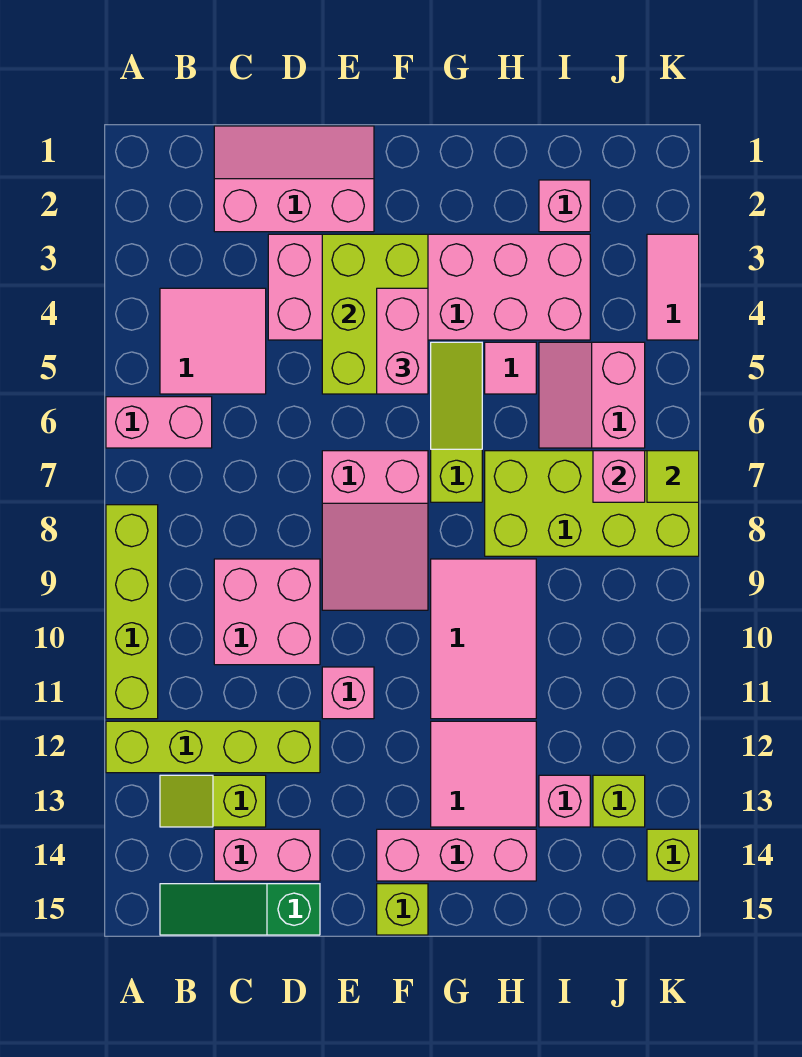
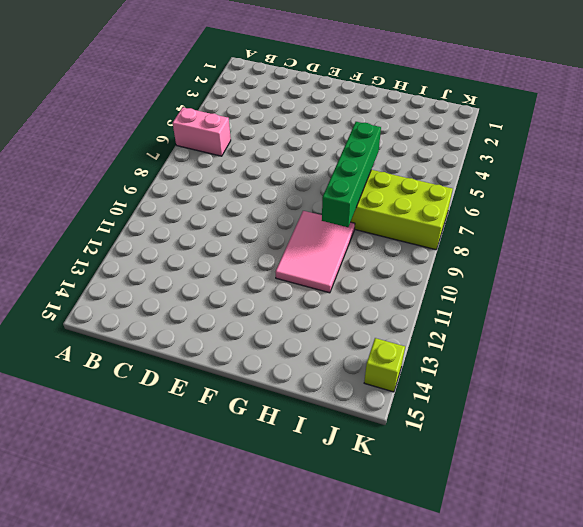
green 1x4 brick [322,122,381,227] -> none
none -> lime 1x4 brick [106,505,158,719]
none -> lime 1x4 brick [106,721,320,773]
none -> pink 2x2 tile [160,288,266,394]

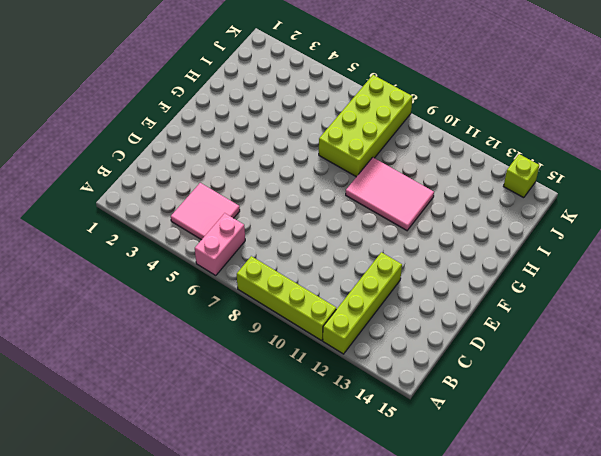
none -> lime 1x2 slope [160,775,266,827]
none -> green 1x3 slope [160,884,320,935]
none -> pink 2x3 slope [214,126,374,232]

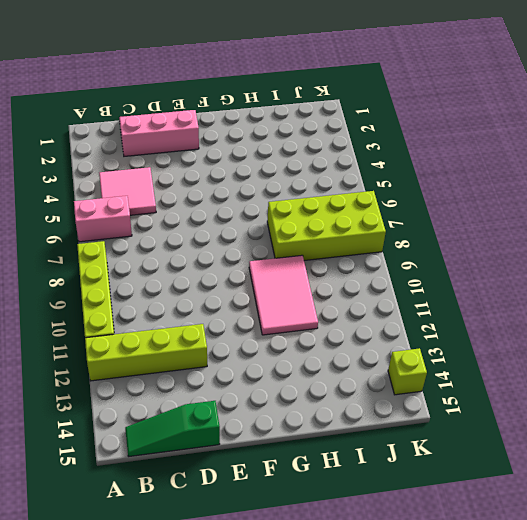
none -> lime 1x2 slope [160,775,266,827]
none -> pink 2x2 brick [214,559,320,665]
none -> pink 1x2 brick [214,829,320,881]

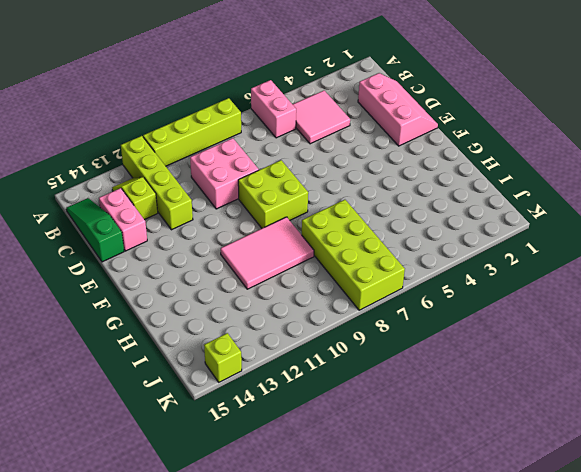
lime 2x2 brick [238,160,308,228] -> pink 2x3 slope [322,451,428,610]
none -> pink 2x6 brick [268,234,590,340]
none -> pink 1x1 brick [322,667,374,719]
none -> pink 1x3 brick [377,829,536,881]

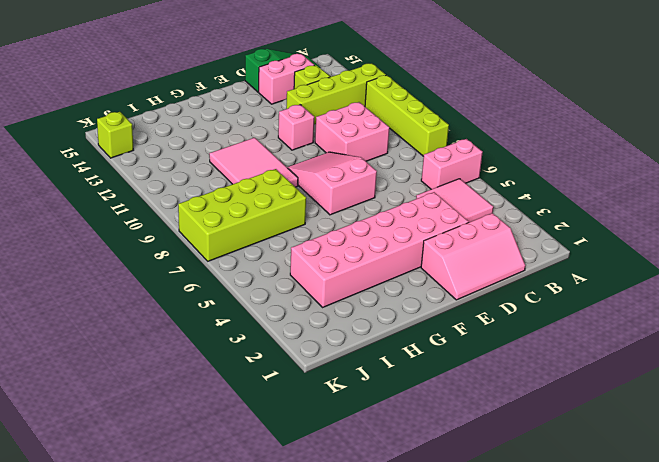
none -> pink 1x3 brick [377,829,536,881]
none -> lime 1x1 brick [377,884,428,935]
none -> lime 1x3 slope [431,342,482,502]

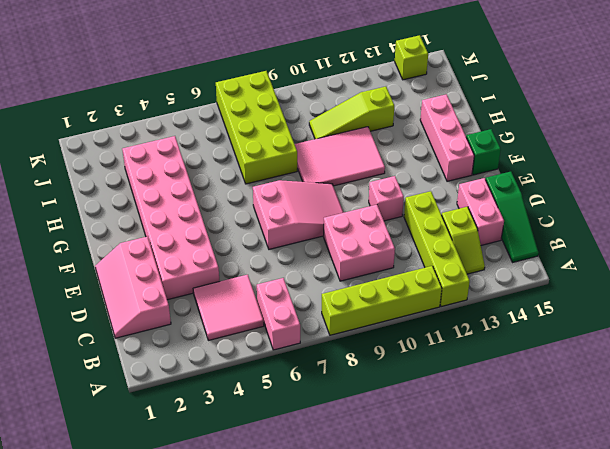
green 1x1 brick [466,129,501,175] -> lime 1x1 brick [377,884,428,935]
lime 1x3 slope [309,87,394,139] -> lime 1x3 slope moved to [431,342,482,502]
none -> pink 2x2 tile [431,721,536,827]
none -> pink 1x1 tile [485,342,536,394]
none -> pink 1x1 brick [539,180,590,232]

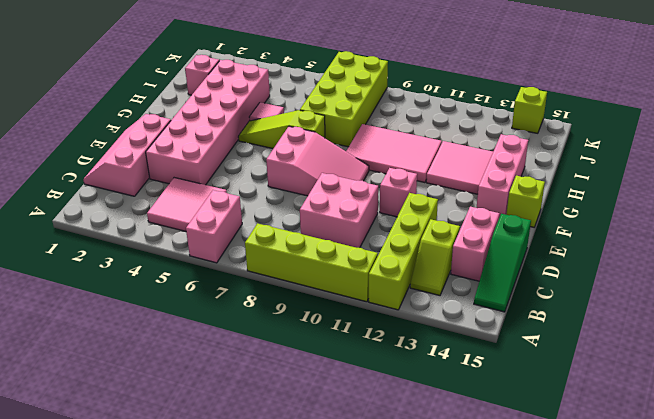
none -> pink 2x2 slope [539,342,645,448]
none -> pink 1x1 brick [539,775,590,827]
none -> lime 1x1 brick [593,775,645,827]

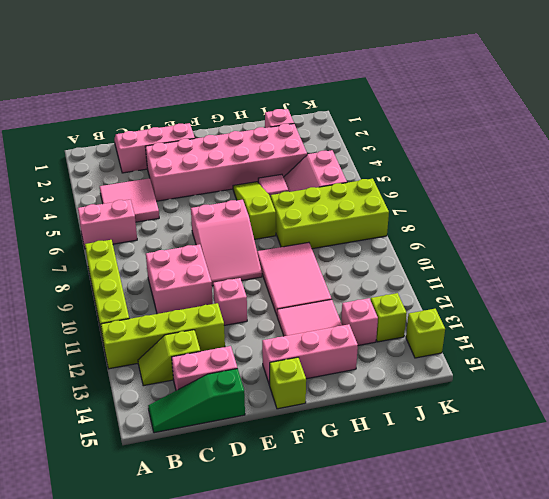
none -> pink 1x2 tile [647,234,699,340]
none -> lime 2x3 brick [322,234,428,394]
none -> pink 1x1 brick [593,451,645,502]

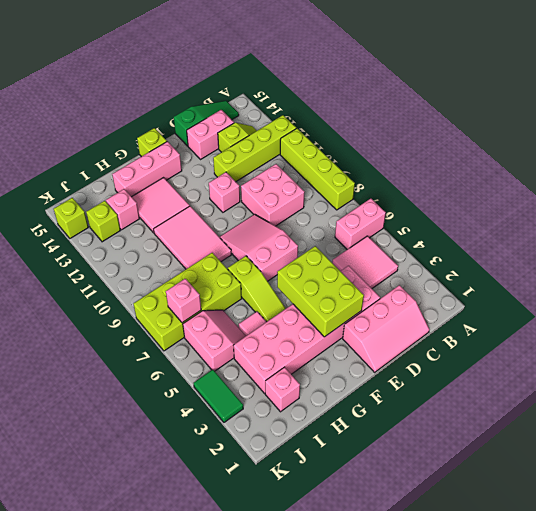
green 1x2 tile [194,369,243,422] -> pink 1x2 tile [647,234,699,340]
none -> lime 1x1 tile [647,451,699,502]
none -> pink 1x2 brick [377,288,428,394]

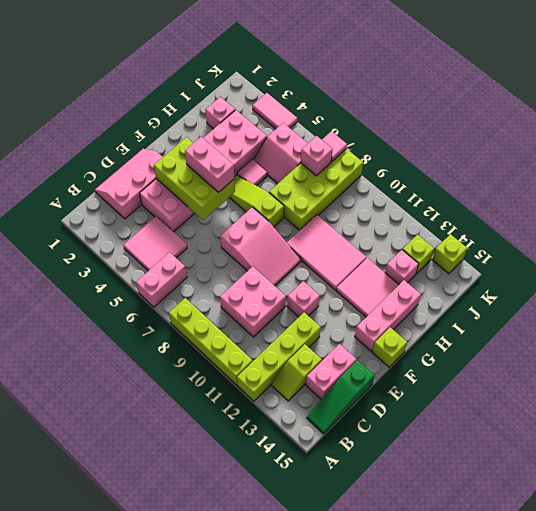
pink 1x1 tile [322,131,347,161] -> lime 1x1 tile [647,451,699,502]

